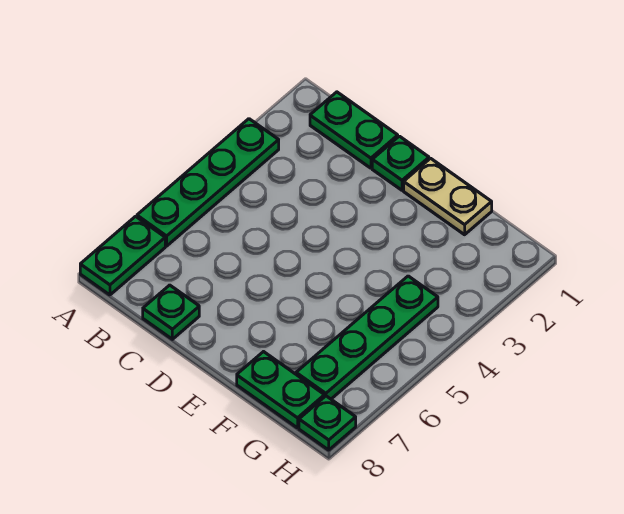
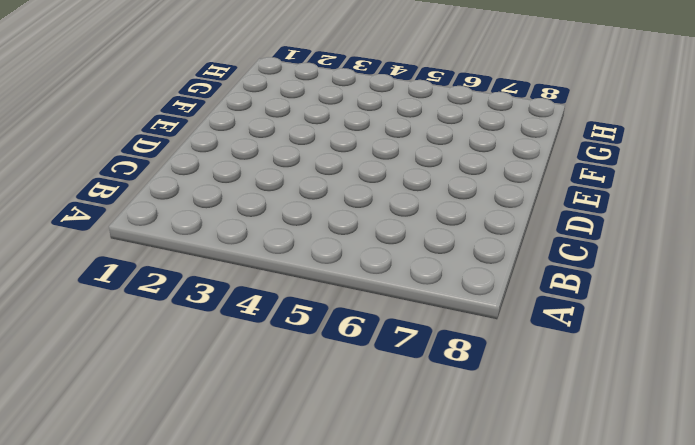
none -> green 1x4 plate [137,119,279,246]
none -> green 1x2 plate [80,216,165,295]

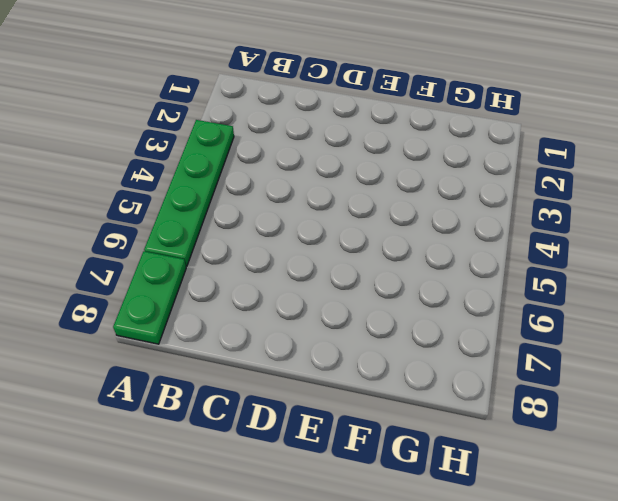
none -> green 1x2 plate [310,92,398,168]
none -> green 1x1 plate [143,285,199,339]

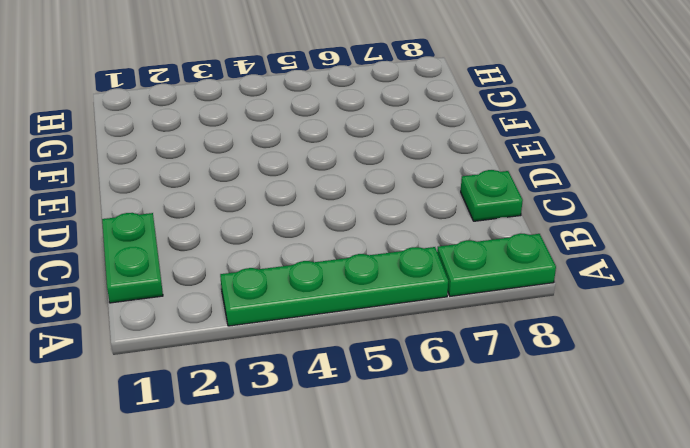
none -> green 1x1 plate [372,136,429,190]
none -> tan 1x2 plate [404,158,492,235]

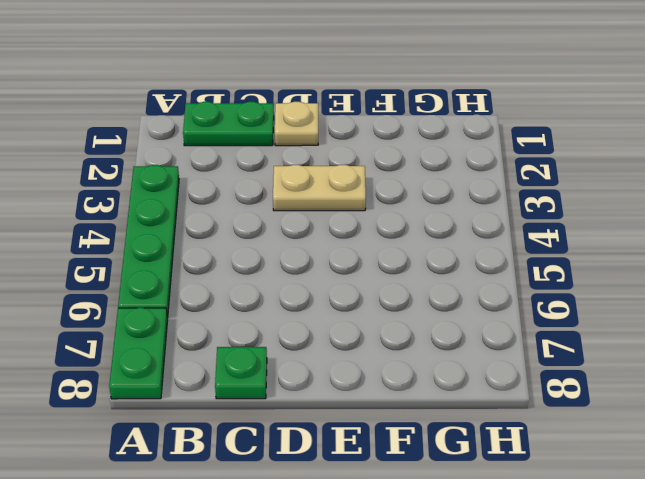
tan 1x1 plate [275,102,318,146] -> green 1x1 plate [372,136,429,190]
tan 1x2 plate [273,165,366,211] -> tan 1x2 plate moved to [404,158,492,235]
none -> green 1x2 plate [237,352,325,428]
none -> green 1x4 plate [296,276,438,399]

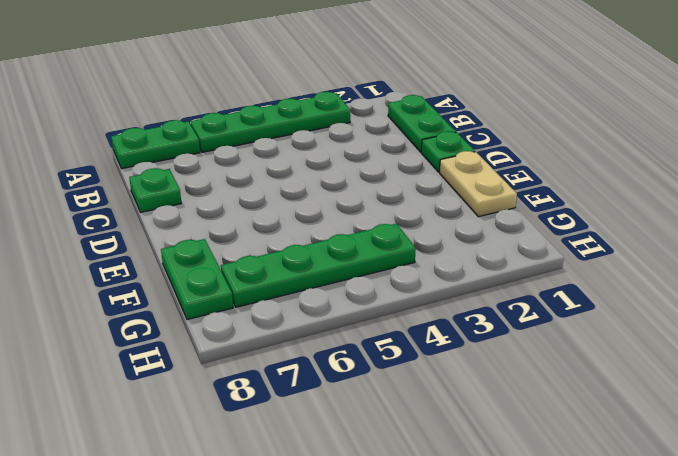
none -> green 1x1 plate [299,396,356,450]

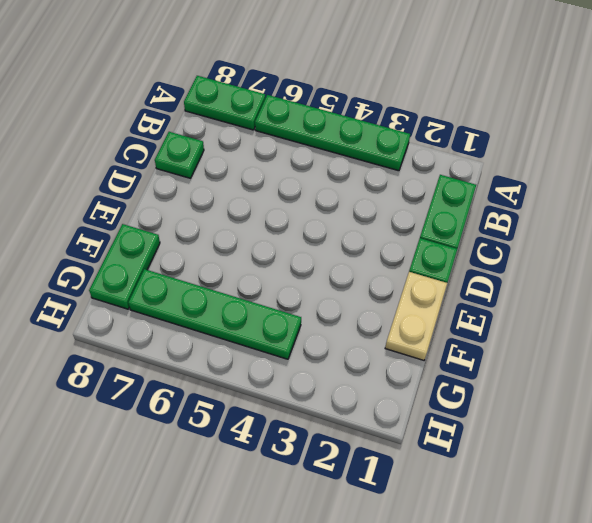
none -> green 1x1 plate [299,396,356,450]

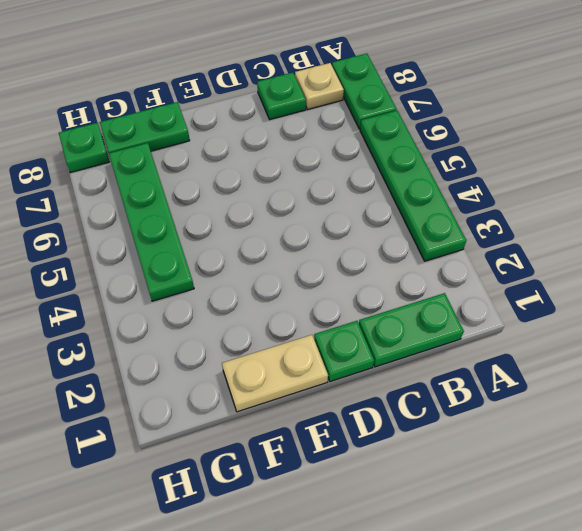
tan 1x1 plate [295,63,344,110] -> none

